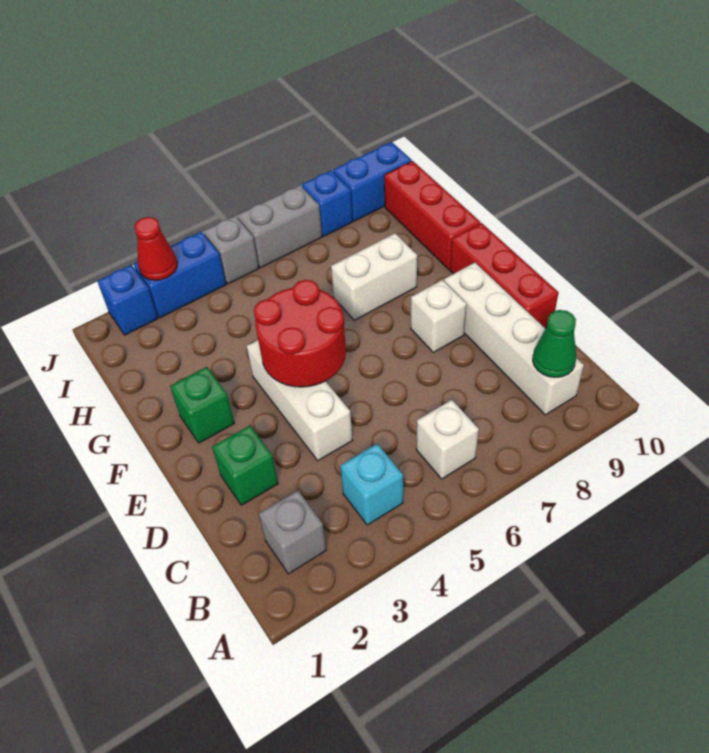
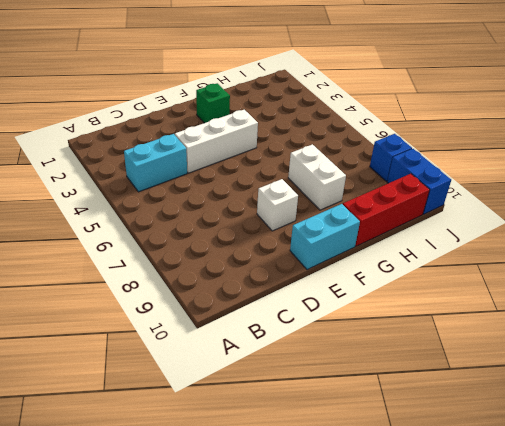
cyan 1x2 brick [124,134,187,192] -> cyan 1x1 brick [340,444,403,525]
cyan 1x2 brick [290,204,360,270] -> red 1x3 brick [450,223,559,328]
none -> grey 1x1 brick [259,491,326,574]
none -> white 1x1 brick [416,400,479,479]
none -> white 1x4 brick [444,263,584,415]

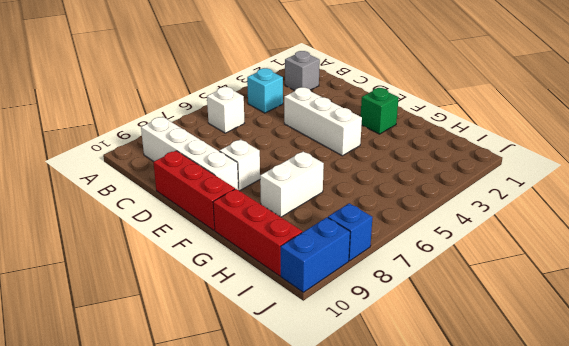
none -> green 1x1 brick [212,426,278,505]
none -> blue 1x1 brick [97,265,158,335]
none -> blue 1x2 brick [134,232,226,318]

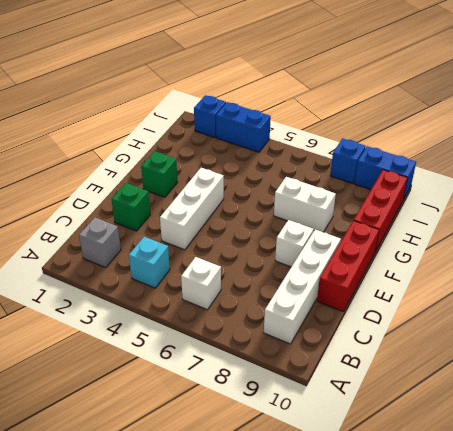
none -> grey 1x1 brick [203,216,259,284]
none -> grey 1x2 brick [237,185,322,267]
none -> green 1x1 cone [533,310,576,377]

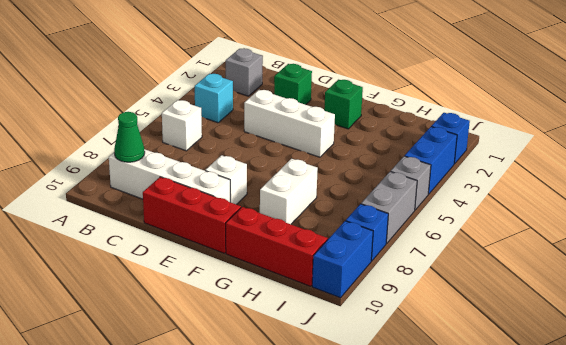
none -> red 2x2 round brick [254,280,346,387]
none -> red 1x1 cone [134,217,177,280]

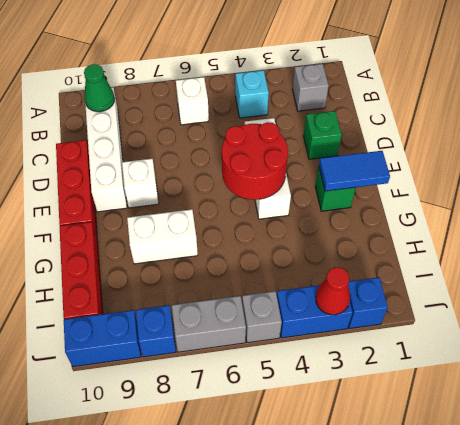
blue 1x2 tile [319,151,390,191] -> none

